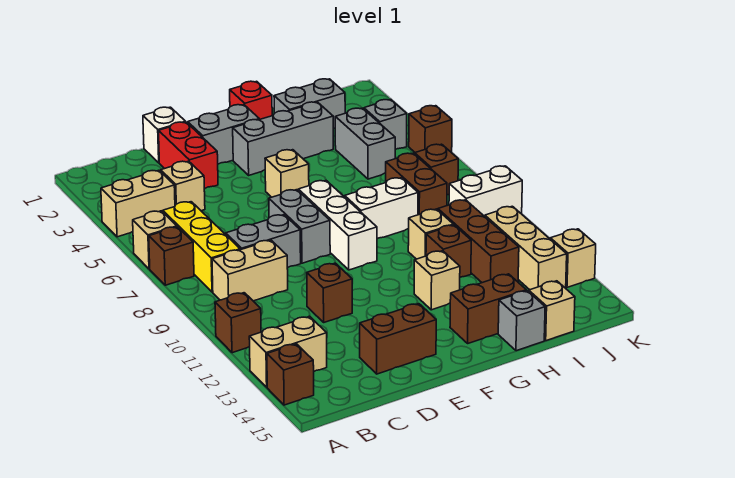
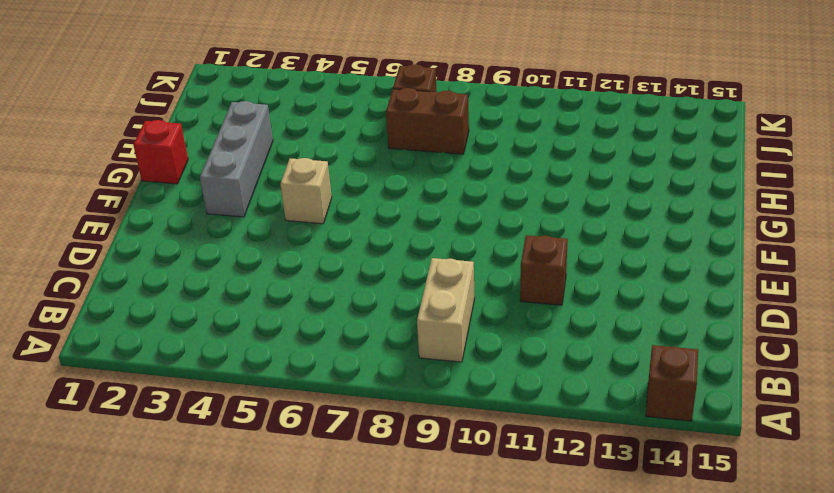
none -> tan 1x2 brick [101,170,175,237]
none -> tan 1x1 brick [133,211,177,269]
none -> brown 1x1 brick [149,227,194,285]
none -> brown 1x1 brick [215,293,261,353]

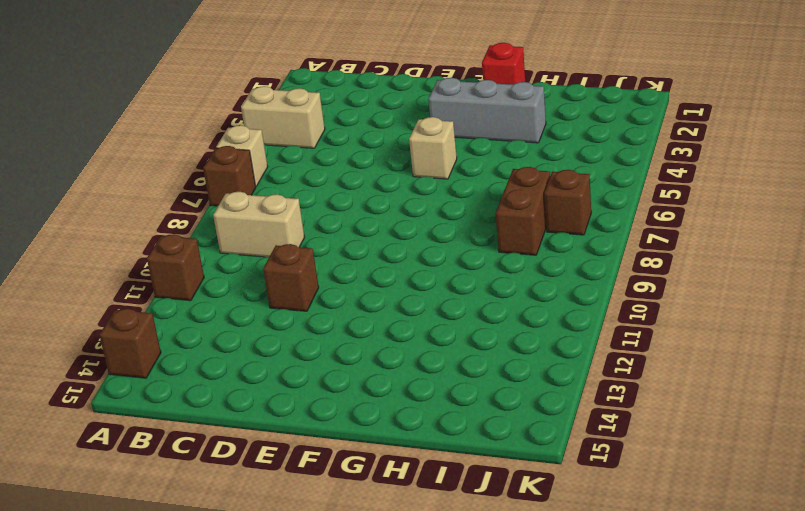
none -> tan 1x2 brick [249,316,327,387]
none -> yellow 1x3 brick [163,202,240,292]
none -> tan 1x1 brick [161,161,205,211]
none -> grey 1x2 brick [226,215,301,268]

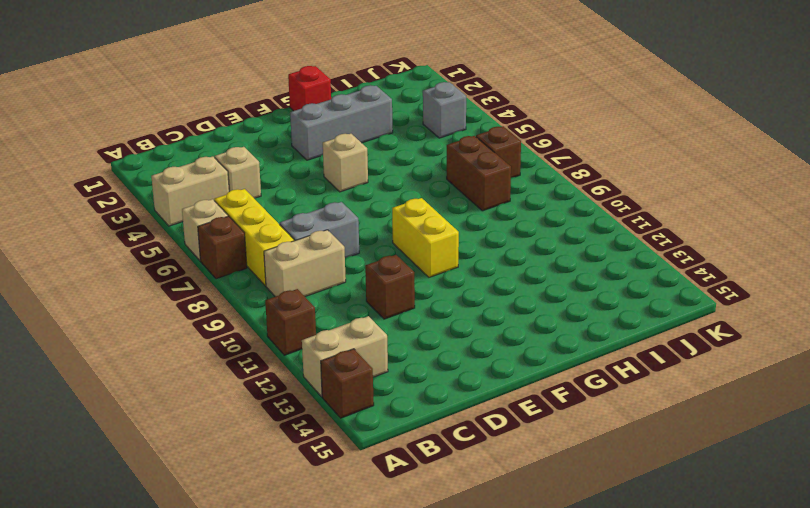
yellow 1x2 brick [392,198,459,277] -> white 1x3 brick [298,181,377,270]
none -> white 1x1 brick [143,107,186,163]
none -> red 1x2 brick [159,122,218,189]
none -> brown 1x2 brick [360,304,436,374]
none -> grey 1x2 brick [188,105,259,164]

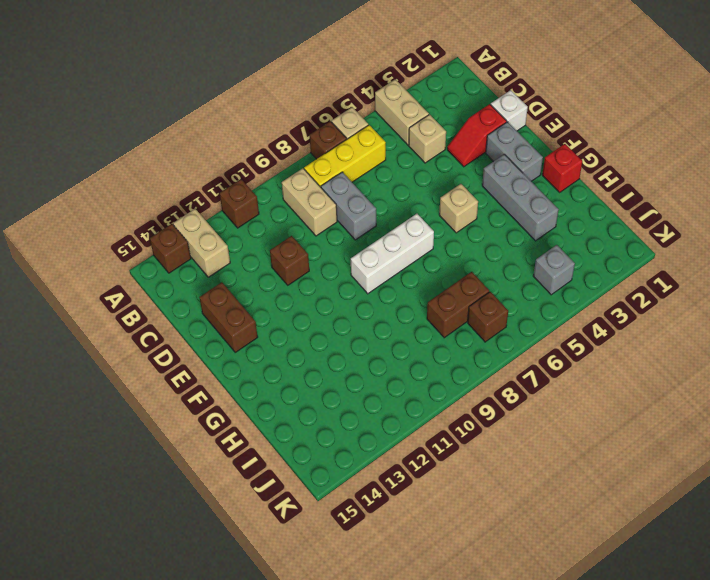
red 1x2 slope [447,104,507,167] -> red 1x2 brick [159,122,218,189]
none -> grey 1x2 brick [269,190,330,263]
none -> white 1x2 brick [345,178,418,239]
none -> tan 1x1 brick [414,251,460,310]
none -> brown 1x2 brick [450,274,526,343]

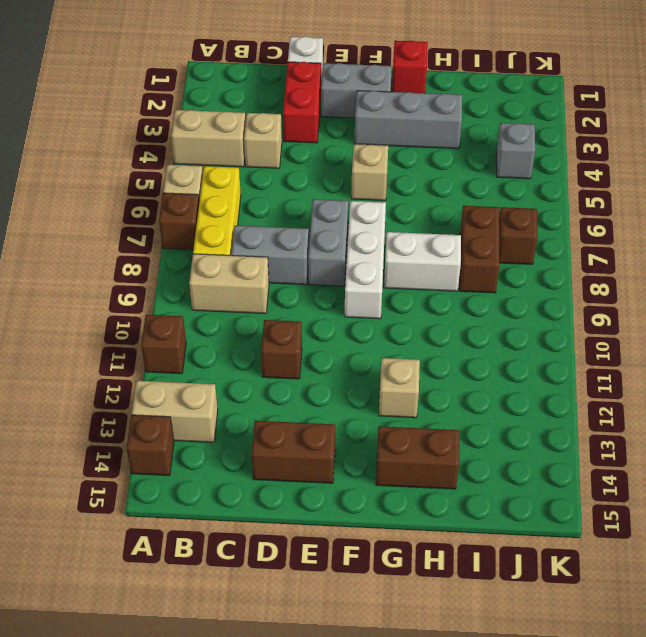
none -> grey 1x2 brick [274,79,345,129]
none -> tan 1x1 brick [408,209,453,259]
none -> brown 1x1 brick [426,225,471,277]
none -> grey 1x1 brick [498,291,545,351]

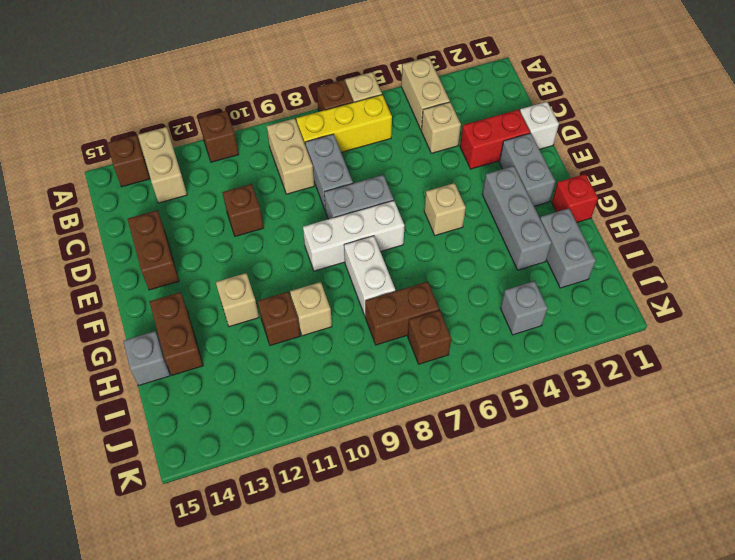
none -> grey 1x2 brick [335,108,395,179]
none -> brown 1x3 brick [438,200,519,283]
none -> tan 1x1 brick [529,281,575,341]
none -> white 1x2 brick [449,166,522,216]

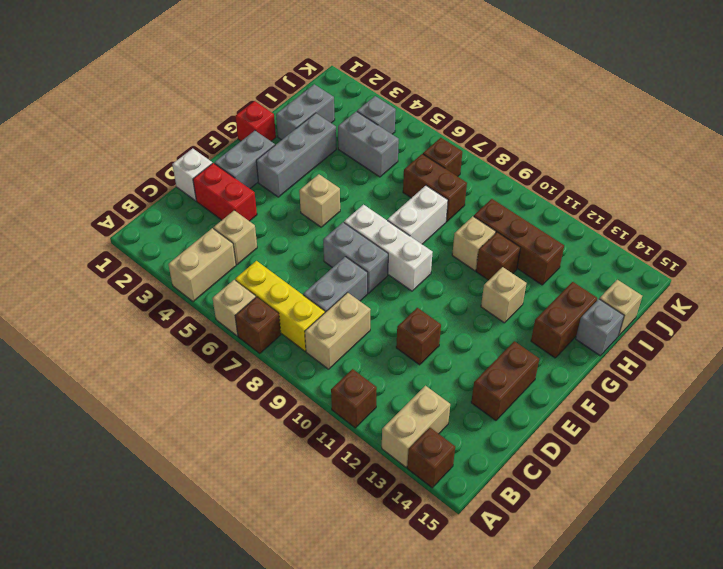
none -> white 1x2 brick [449,166,522,216]
none -> tan 1x3 brick [485,206,567,290]
none -> brown 1x1 brick [409,106,452,153]
none -> tan 1x1 brick [550,229,596,287]

